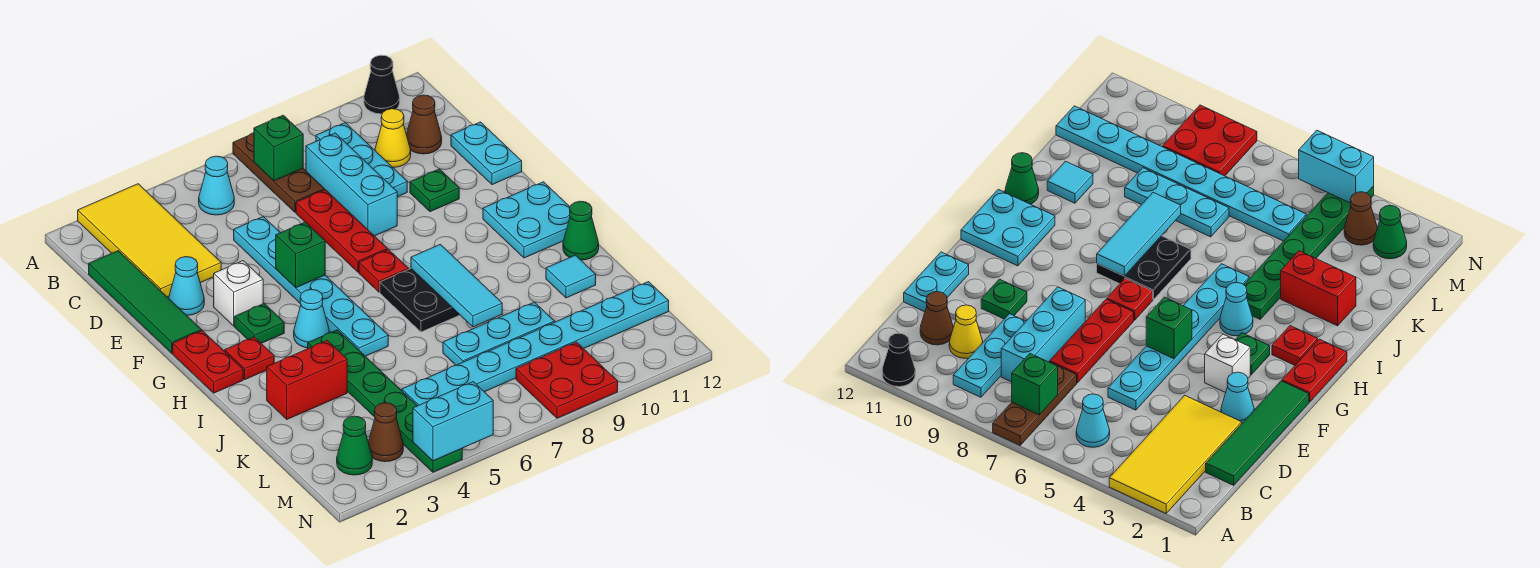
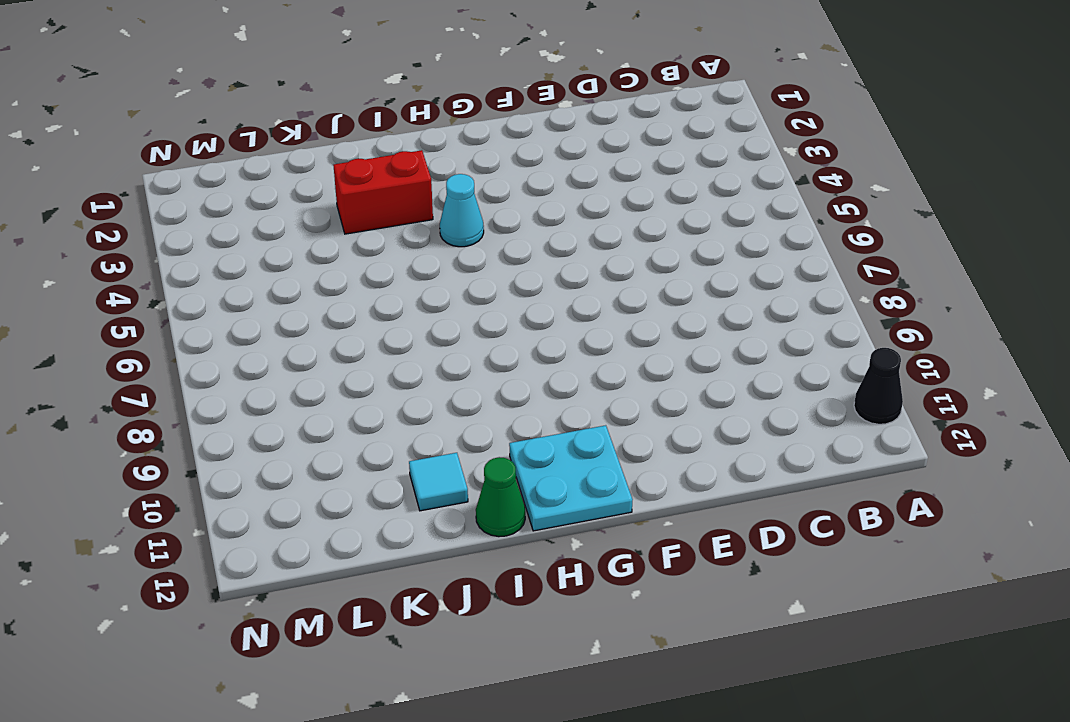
red 1x2 brick [333,150,433,234] -> red 1x2 brick turned to [267,340,347,419]
none -> yellow 2x4 tile [78,184,221,297]
none -> brown 1x3 plate [233,133,324,212]
none -> cyan 1x1 cone [199,156,234,215]
none -> cyan 1x3 plate [316,123,407,197]

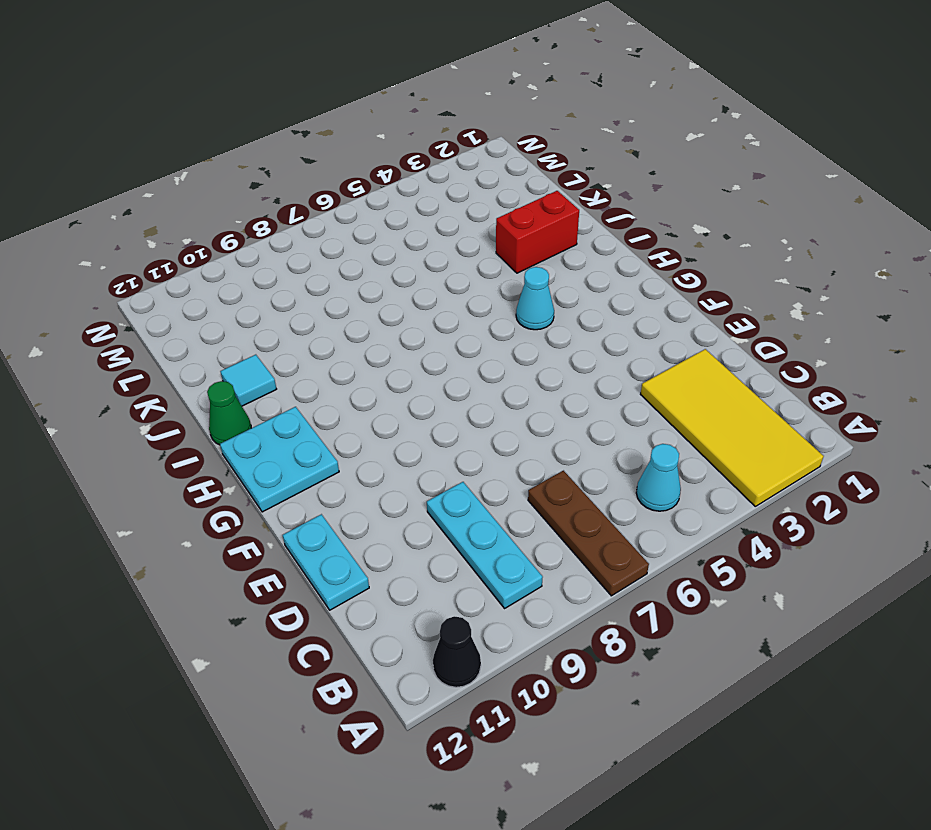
none -> green 1x4 tile [89,251,201,353]
none -> cyan 1x3 brick [306,133,397,236]
none -> yellow 1x1 cone [375,109,411,167]
none -> brown 1x1 cone [406,95,442,154]

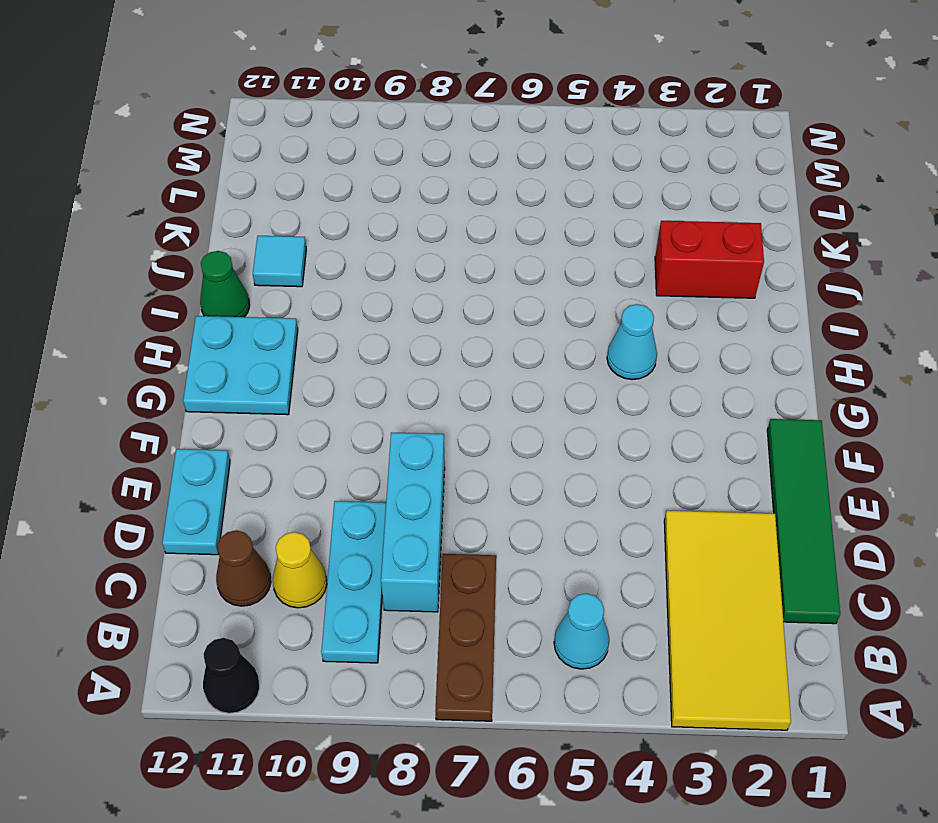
none -> cyan 1x6 plate [234,217,388,356]
none -> red 1x3 plate [296,190,387,272]
none -> cyan 1x1 cone [169,257,204,315]
none -> green 1x1 plate [410,169,459,212]

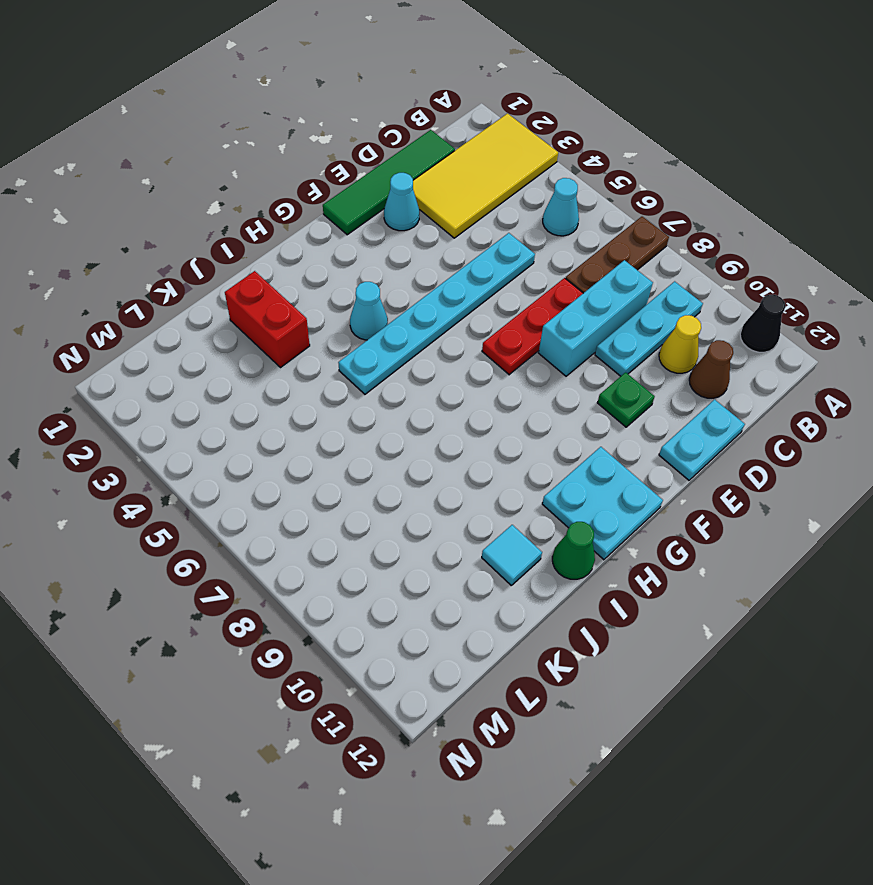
none -> white 1x1 brick [214,261,263,326]
none -> red 1x2 plate [173,331,243,393]
none -> green 1x1 plate [235,304,284,343]
none -> red 1x1 plate [359,249,408,292]

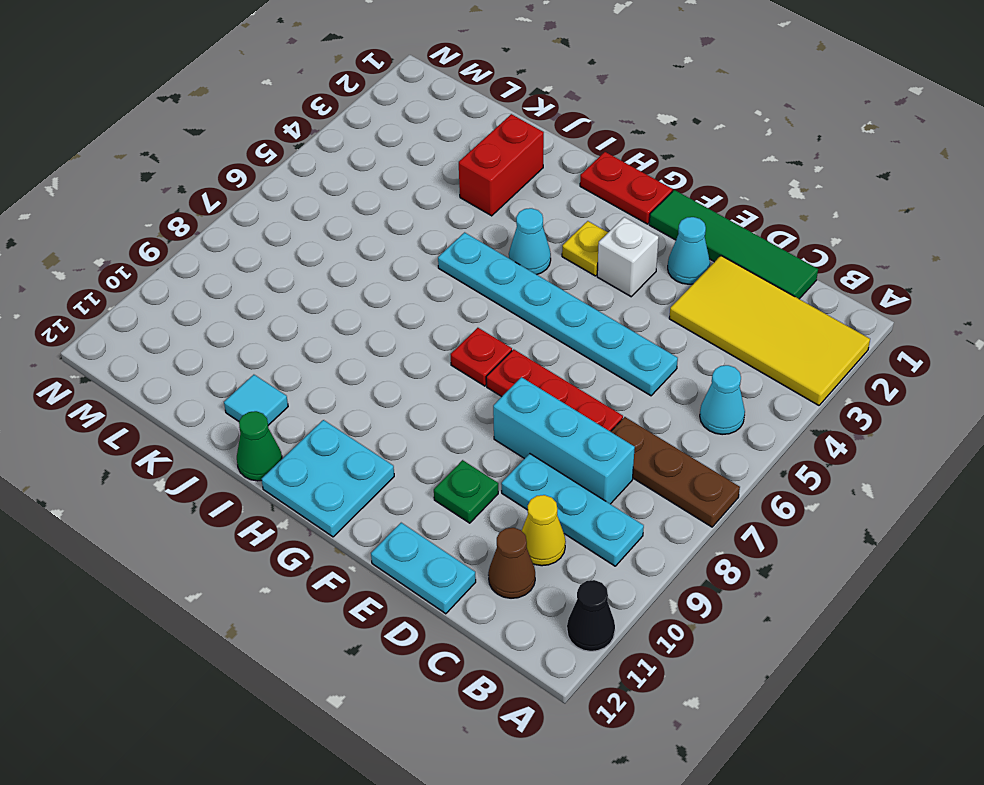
yellow 1x1 plate [562,221,608,276] -> green 1x1 plate [235,304,284,343]
none -> red 1x1 plate [225,337,274,379]
none -> black 2x2 plate [380,269,460,332]
none -> green 1x6 plate [308,330,462,472]
none -> cyan 1x3 plate [443,302,555,365]

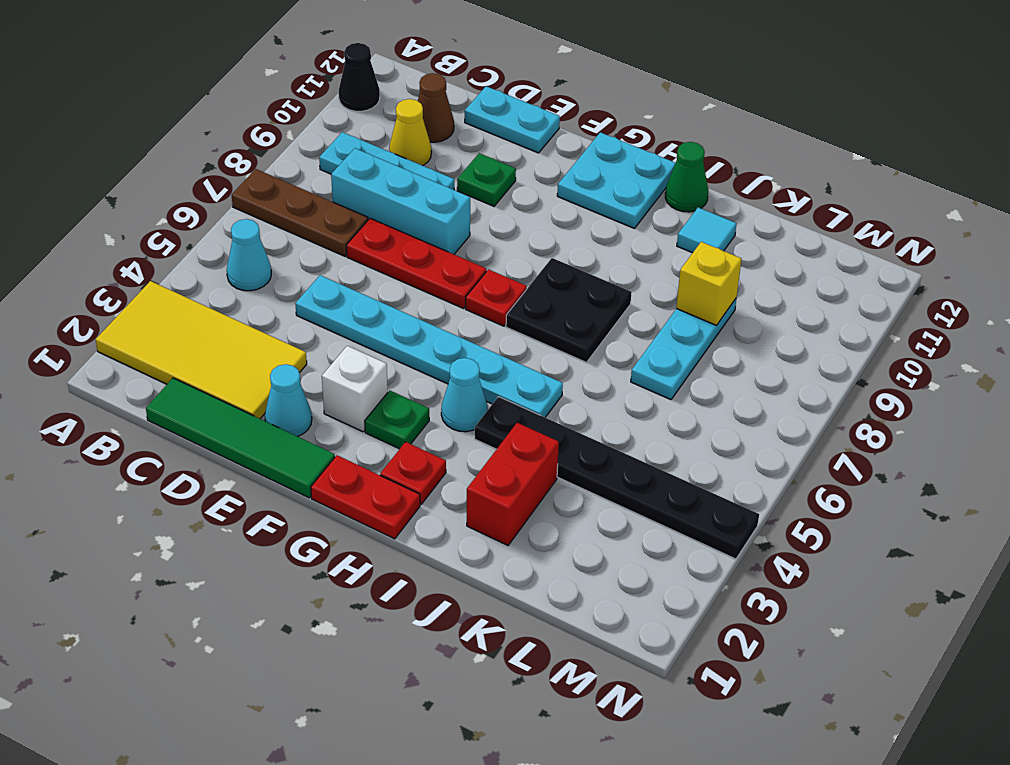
black 1x6 plate [475,397,759,559] -> green 1x6 plate [308,330,462,472]
yellow 1x1 brick [676,242,741,325] -> none
none -> cyan 1x8 plate [402,282,669,406]
none -> green 1x1 cone [337,416,372,475]
none -> brown 1x1 cone [368,403,403,462]
none -> red 2x2 plate [516,342,618,418]

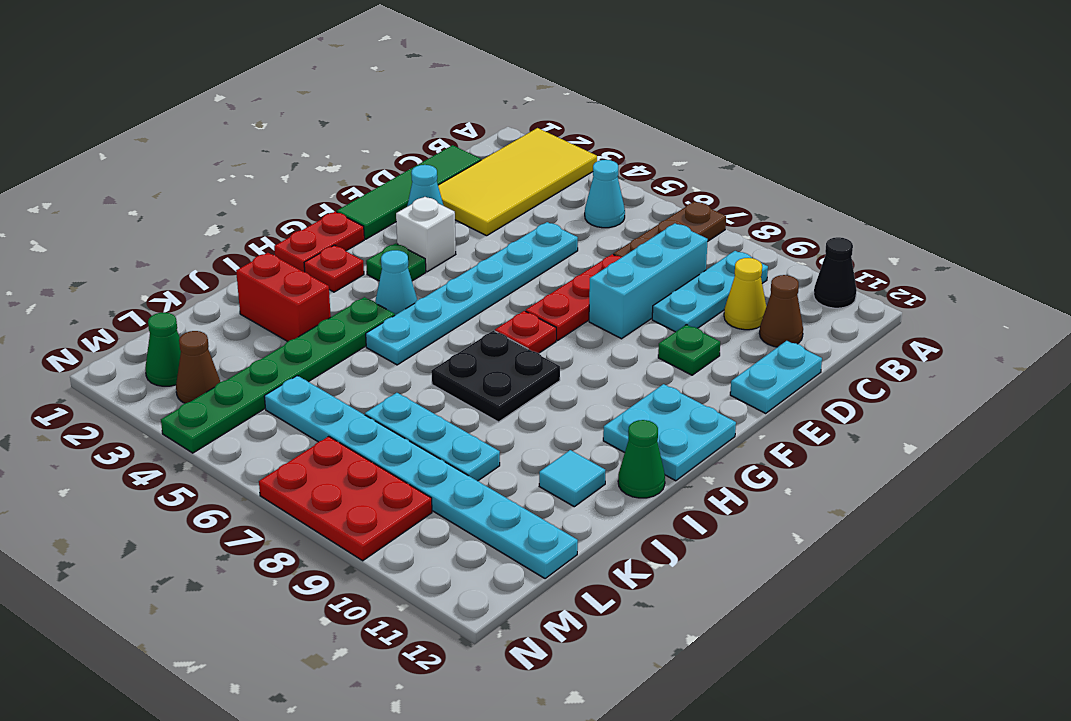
red 2x3 plate [259,436,432,561] -> red 2x2 plate [516,342,618,418]
none -> green 1x1 brick [254,115,303,181]
none -> green 1x1 brick [276,222,325,288]
none -> cyan 1x3 tile [411,244,502,327]
none -> cyan 1x2 brick [413,382,493,461]

